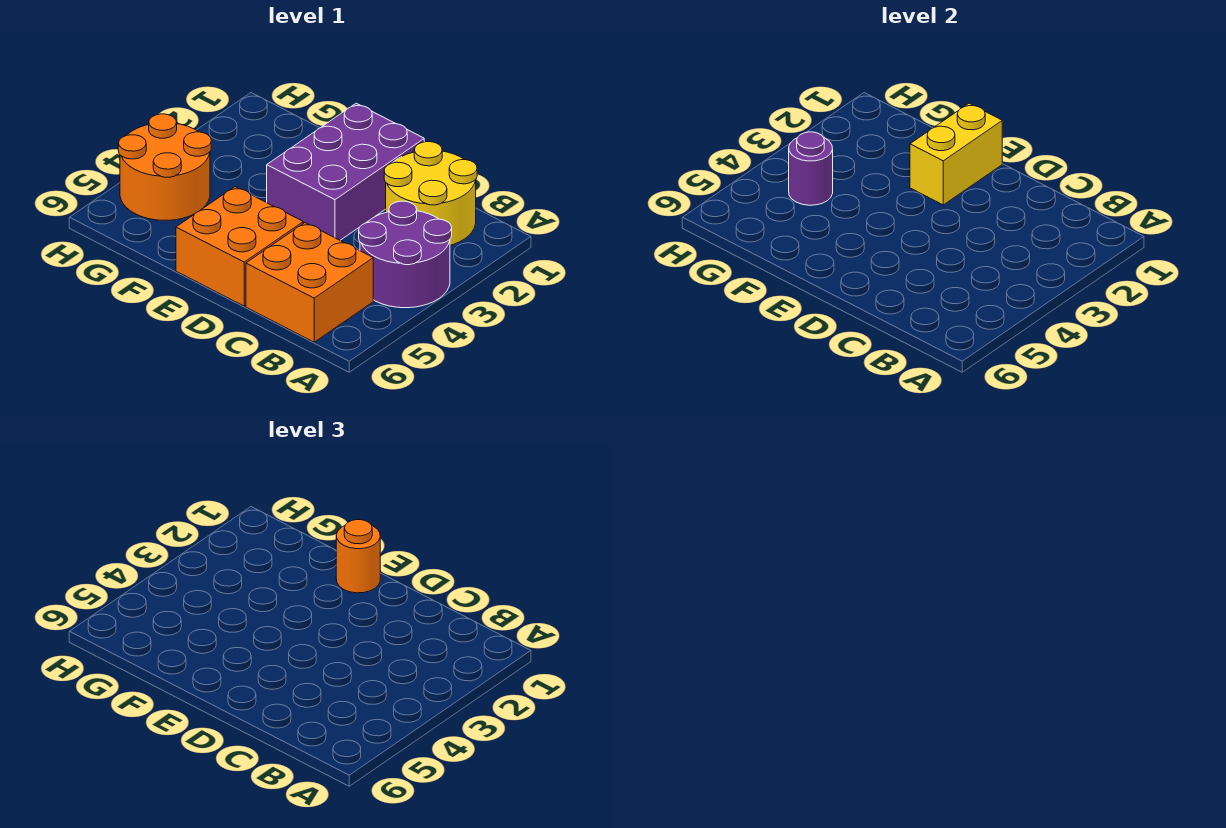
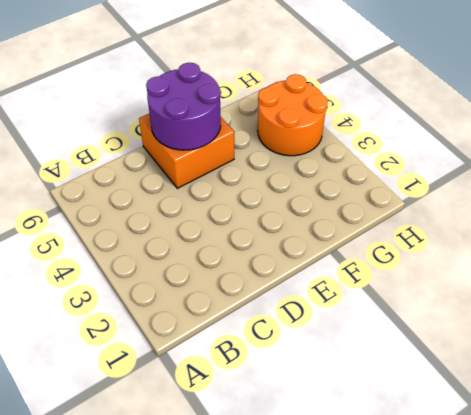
purple 2x2 round brick [146,63,221,150] -> purple 2x2 round brick moved to [359,201,452,308]
none -> yellow 2x2 round brick [384,142,477,245]
none -> orange 2x2 brick [246,223,373,342]

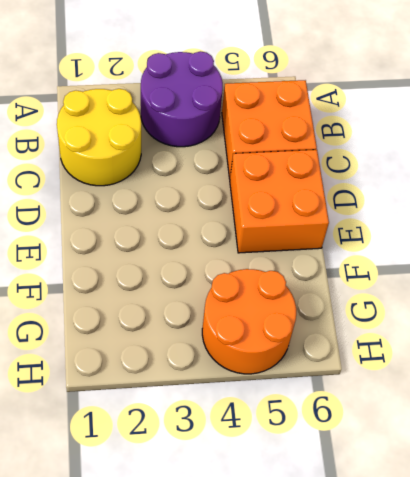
none -> purple 2x3 brick [267,103,424,240]
none -> yellow 1x2 brick [910,103,1002,205]

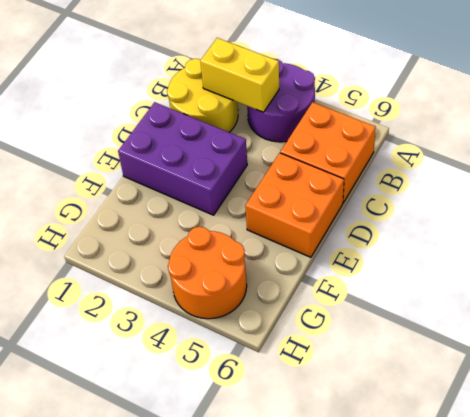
yellow 1x2 brick [200,38,279,112] -> yellow 1x2 brick moved to [910,103,1002,205]
none -> purple 1x1 round brick [789,132,833,205]
none -> orange 1x1 round brick [336,520,380,593]

